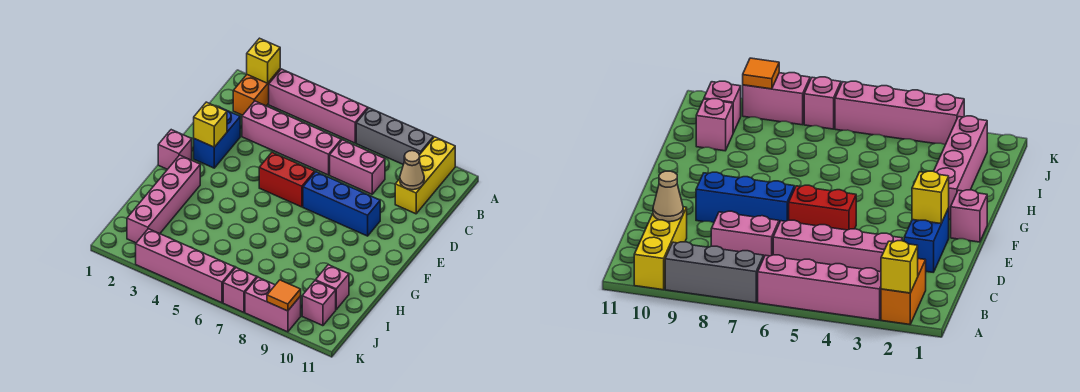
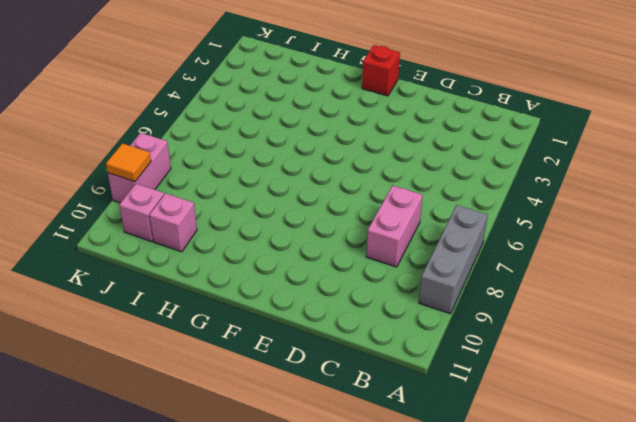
red 1x1 brick [362,45,400,96] -> pink 1x1 brick [158,130,192,169]
none -> orange 1x2 brick [233,69,280,115]
none -> pink 1x4 brick [269,69,368,143]
none -> yellow 1x3 brick [395,137,455,214]

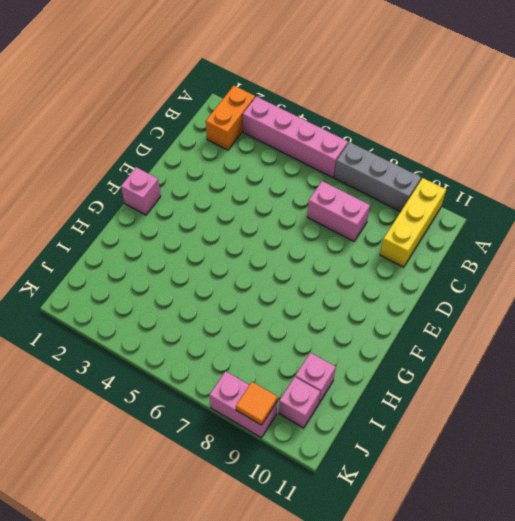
none -> pink 1x4 brick [242,101,341,175]
none -> blue 1x2 brick [194,107,240,168]
none -> red 1x2 brick [259,152,315,207]

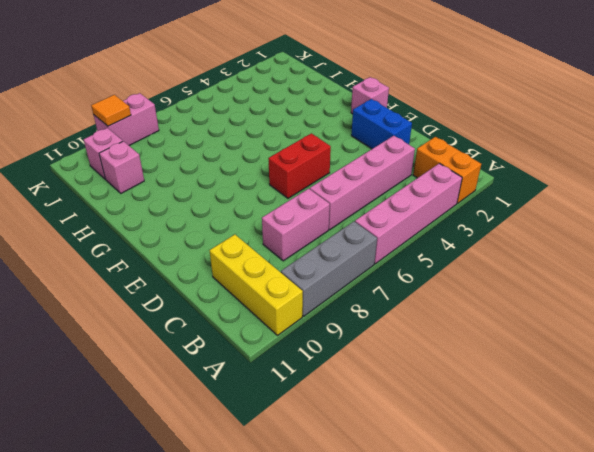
none -> blue 1x3 brick [303,172,380,236]
none -> pink 1x4 brick [127,155,200,243]
none -> pink 1x4 brick [136,229,235,303]

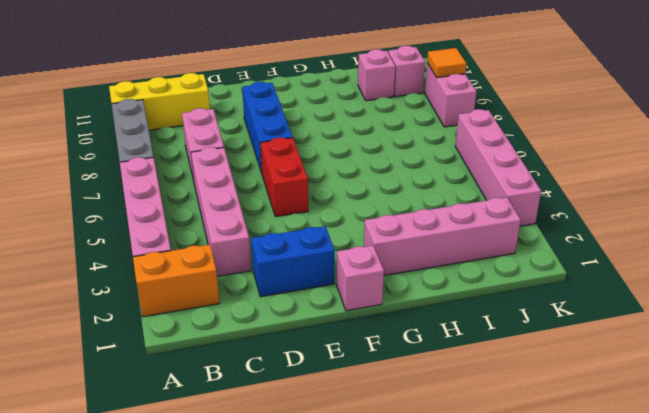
none -> pink 1x1 brick [223,268,257,312]
none -> yellow 1x1 brick [247,38,280,83]
none -> tan 1x1 cone [400,151,424,190]

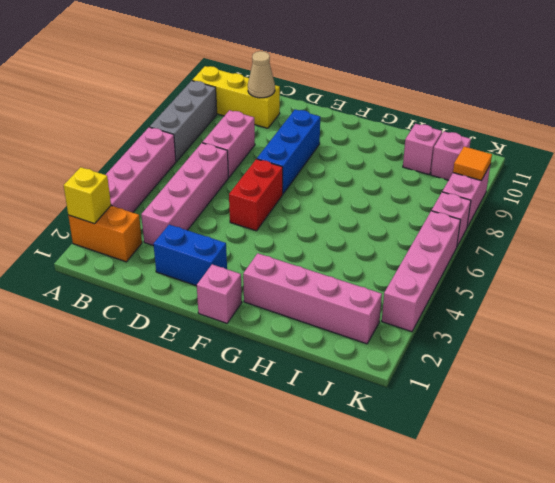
none -> yellow 1x1 brick [194,102,227,147]

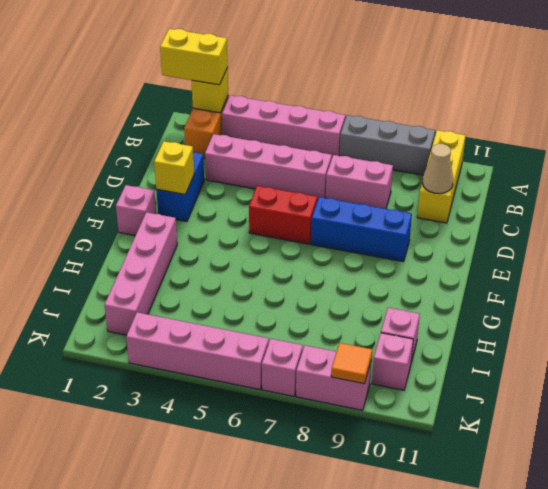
yellow 1x2 brick [160,29,228,85] -> none

